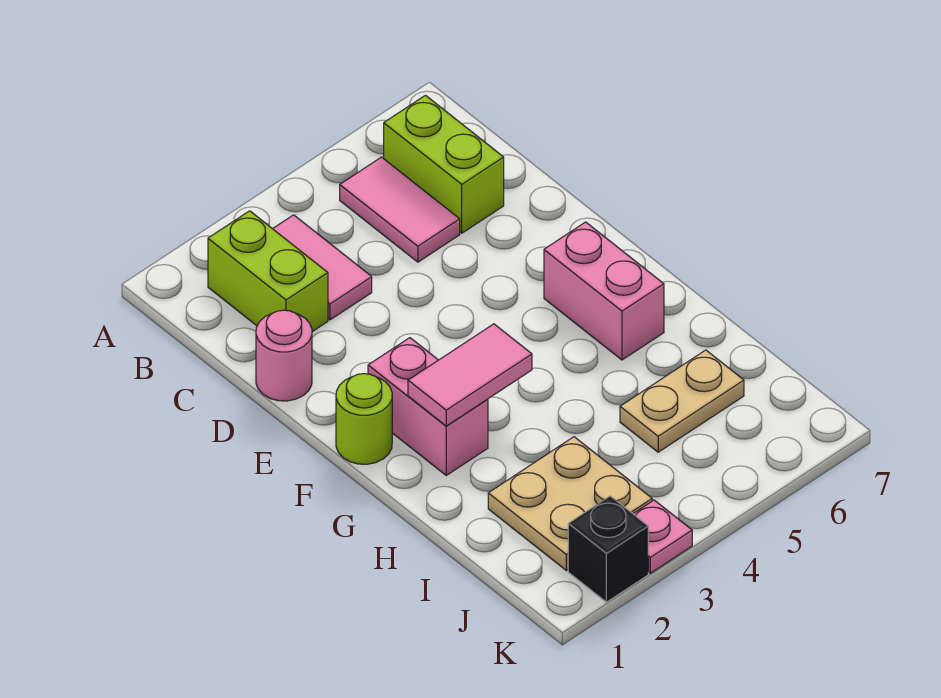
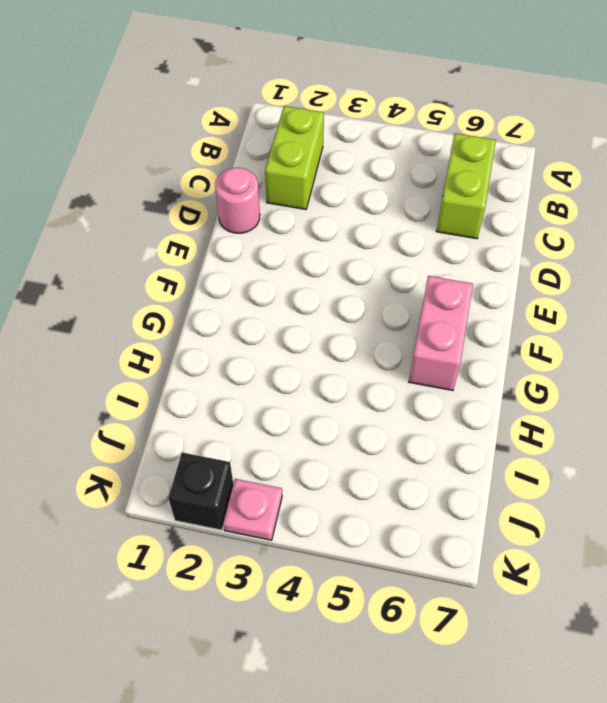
none -> pink 1x2 tile [273,215,372,320]
none -> pink 1x2 tile [340,157,460,262]
none -> lime 1x1 round brick [336,374,392,464]

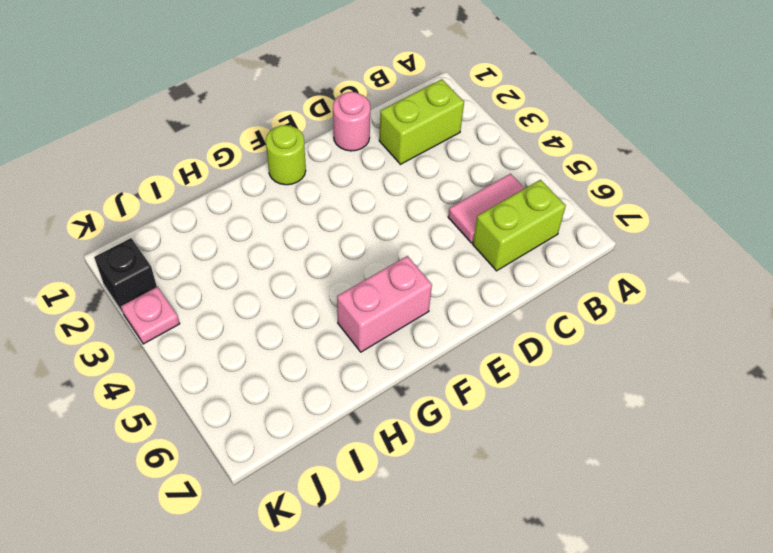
none -> pink 1x2 tile [273,215,372,320]
none -> pink 1x2 brick [368,338,488,475]
none -> tan 2x2 plate [488,437,652,571]

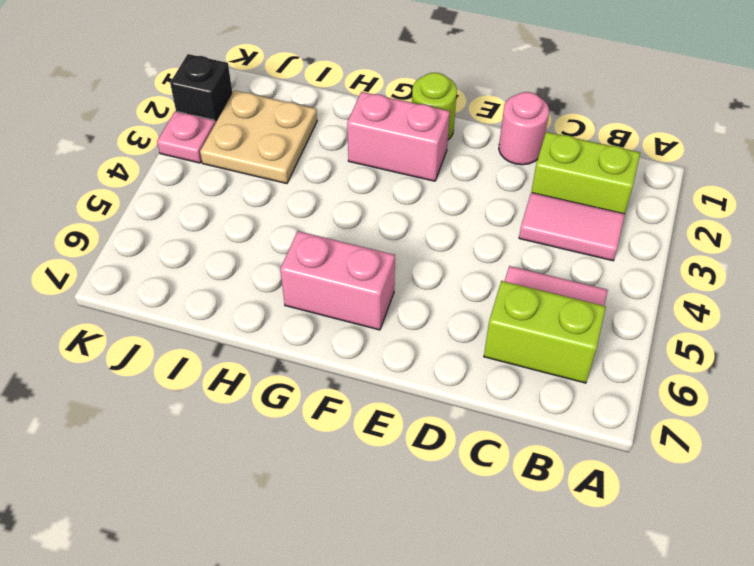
none -> tan 1x2 plate [620,350,744,452]
none -> pink 1x2 tile [408,324,532,426]

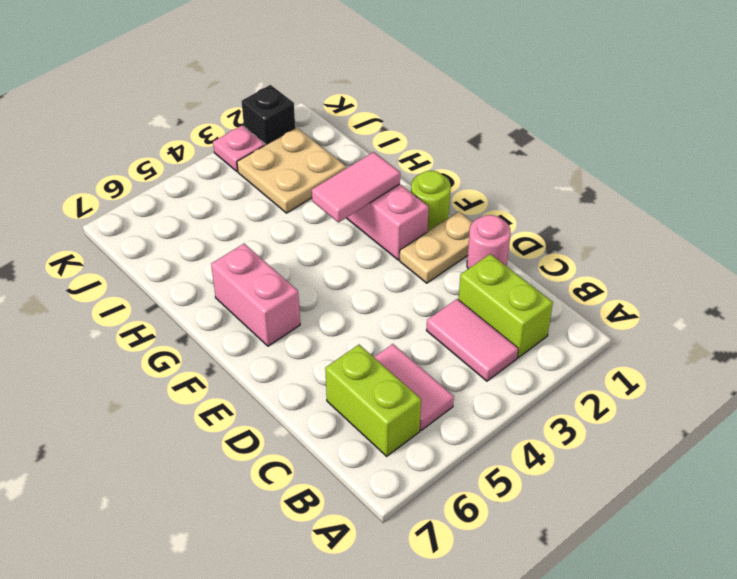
tan 1x2 plate [400,211,473,283] -> tan 1x2 plate moved to [620,350,744,452]

